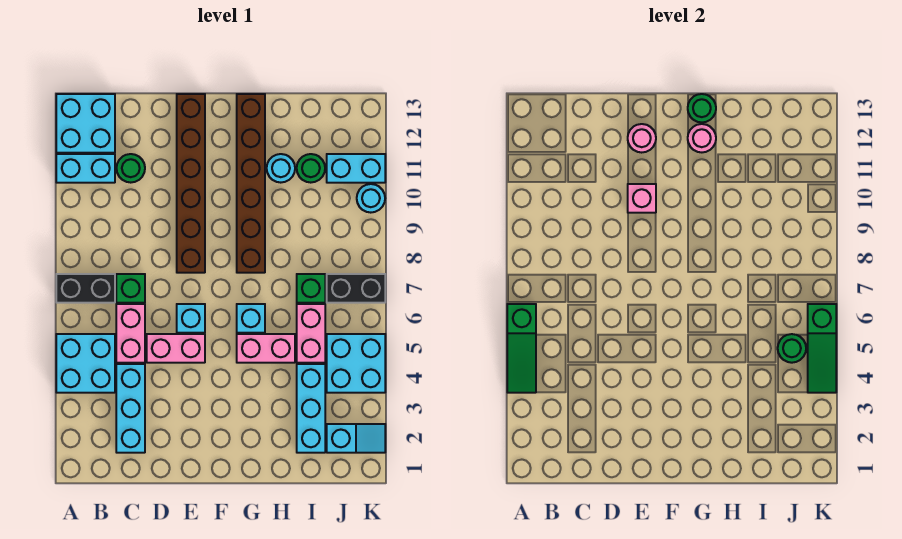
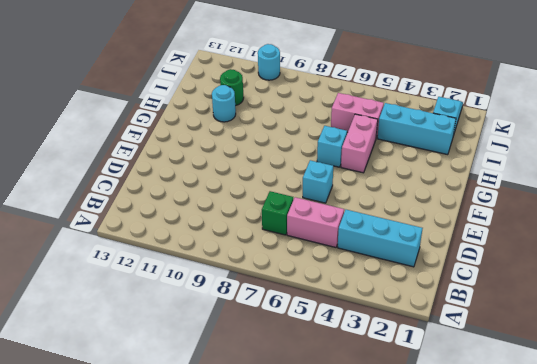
none -> cyan 2x2 brick [56,334,115,393]
none -> black 1x2 brick [56,274,115,303]
none -> cyan 1x2 brick [56,154,115,183]
none -> cyan 2x2 brick [56,94,115,153]

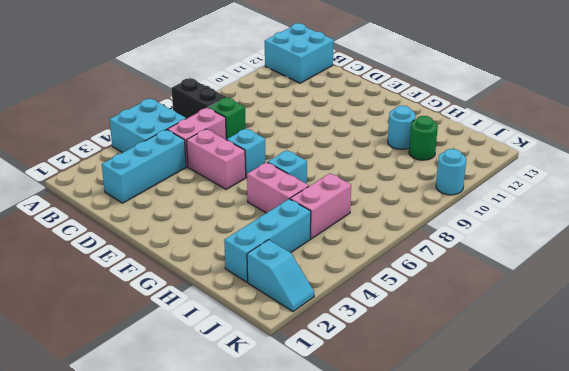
none -> cyan 1x2 brick [56,154,115,183]
none -> green 1x1 round brick [117,154,145,183]
none -> brown 1x6 brick [177,94,205,273]
none -> brown 1x6 brick [237,94,265,273]

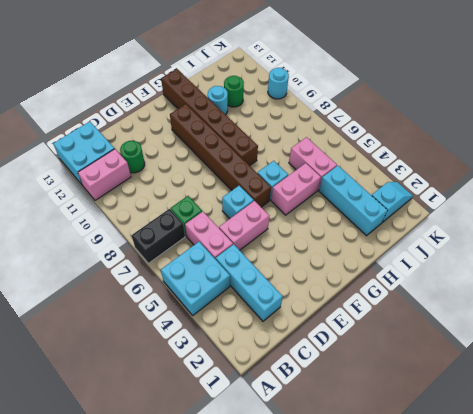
pink 1x2 brick [78,149,131,200] -> cyan 1x2 brick [56,154,115,183]
brown 1x6 brick [170,104,271,207] -> brown 1x6 brick moved to [177,94,205,273]
none -> green 1x1 brick [297,274,325,303]
none -> cyan 2x2 brick [327,334,385,393]
none -> black 1x2 brick [327,274,385,303]
none -> cyan 1x2 brick [327,154,385,183]

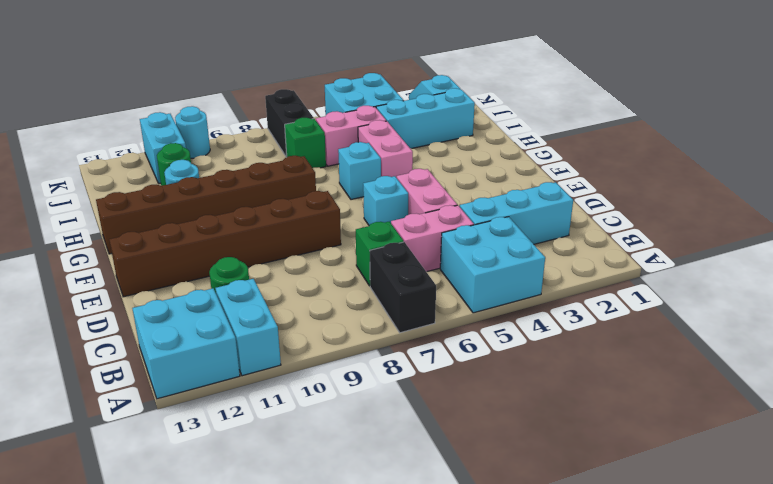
none -> green 1x3 slope [507,304,536,393]
none -> pink 1x1 brick [628,184,656,213]
none -> pink 1x1 round brick [628,124,656,153]
none -> pink 1x1 round brick [688,124,716,152]

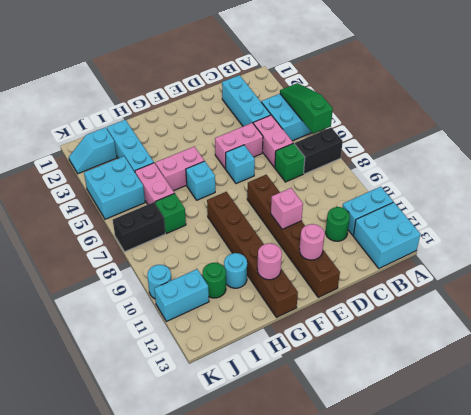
none -> green 1x1 round brick [688,94,716,122]
none -> green 1x1 round brick [778,334,806,363]
none -> green 1x3 slope [808,304,836,393]

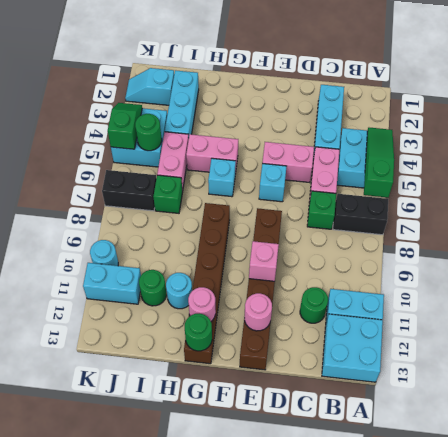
green 1x2 slope [108,103,142,149] -> green 1x3 slope [808,304,836,393]

